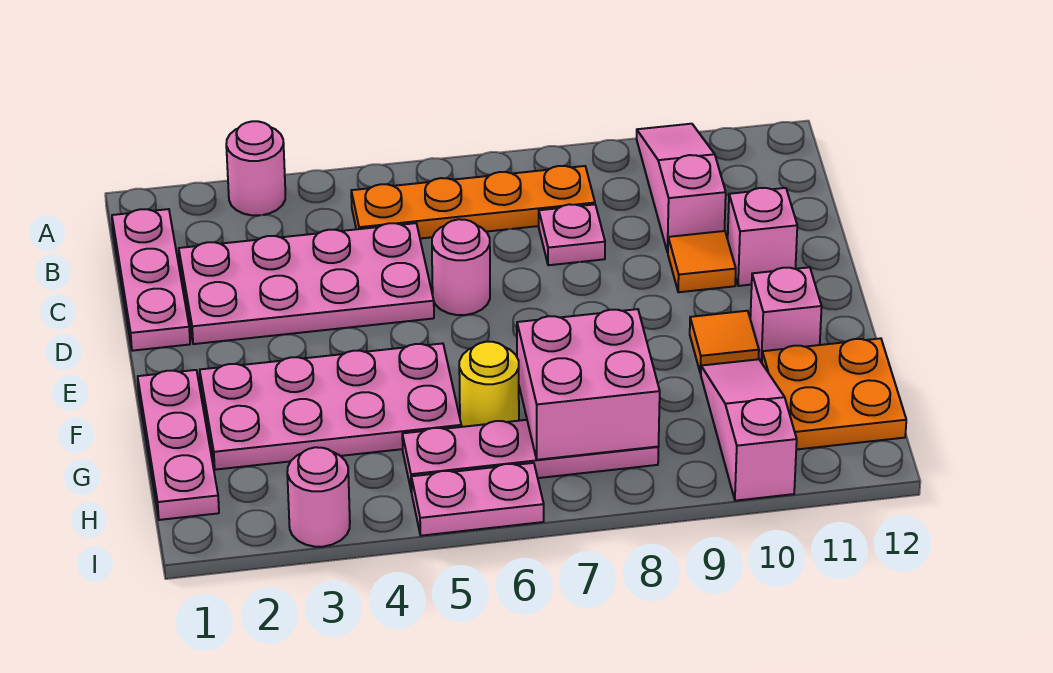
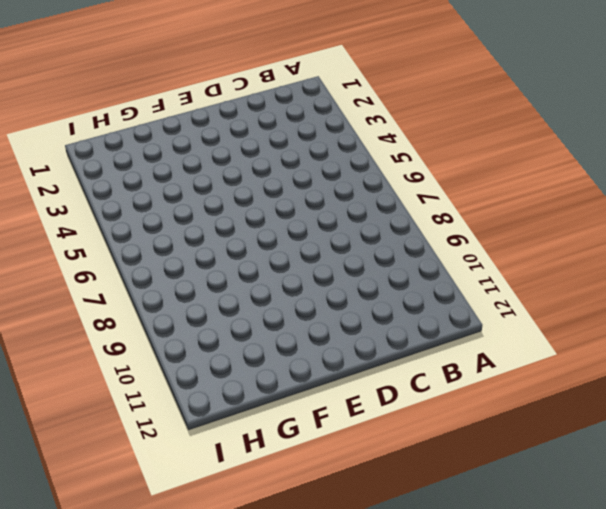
none -> pink 1x1 round brick [226,121,285,215]
none -> pink 1x3 slope [637,124,726,252]
none -> pink 1x3 plate [112,209,190,351]

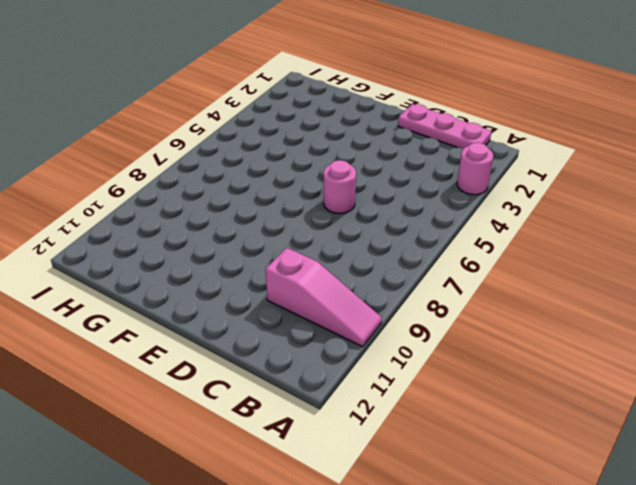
none -> orange 1x4 plate [351,166,595,238]
none -> pink 2x4 plate [179,223,434,344]
none -> pink 1x1 plate [539,204,605,265]

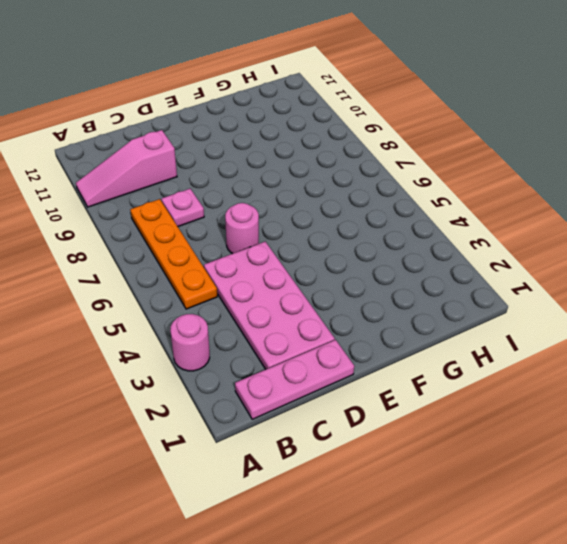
none -> orange 1x1 tile [668,231,736,292]
none -> pink 1x1 brick [728,188,797,286]
none -> pink 1x3 plate [138,370,219,520]

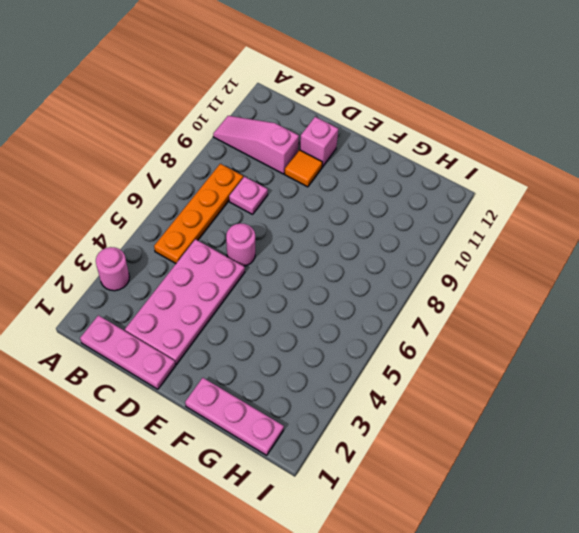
none -> pink 2x4 plate [200,343,461,470]
none -> orange 1x1 tile [690,311,759,374]
none -> pink 1x1 brick [750,267,822,363]

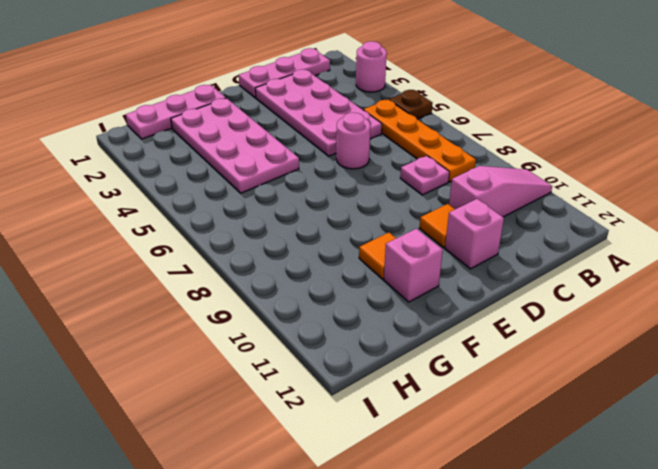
brown 1x1 plate [389,90,433,119] -> none
none -> yellow 1x1 round brick [459,342,519,427]
none -> pink 1x3 slope [701,359,797,501]
none -> orange 2x2 plate [762,338,906,450]

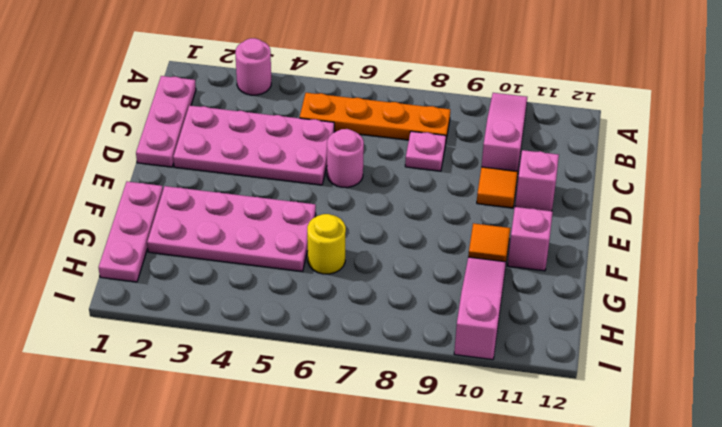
none -> orange 2x2 plate [762,338,906,450]
none -> pink 1x4 plate [402,420,659,492]
none -> pink 1x1 round brick [287,447,350,547]

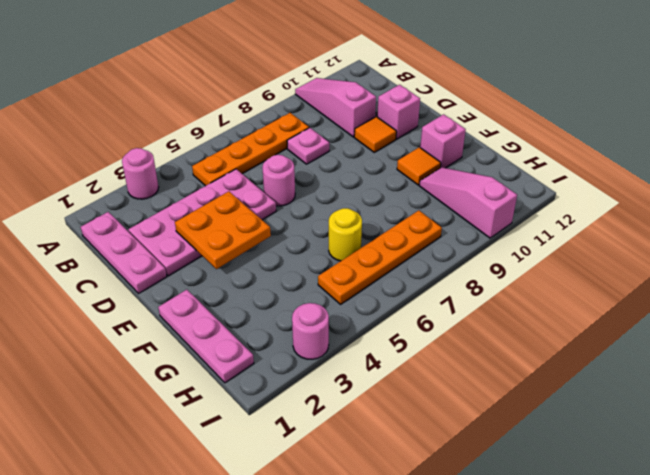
orange 2x2 plate [175,191,271,269] -> orange 2x2 plate moved to [762,338,906,450]
orange 1x4 plate [318,210,442,304] -> pink 1x4 plate [402,420,659,492]
none -> pink 2x4 plate [200,343,461,470]
none -> pink 1x2 plate [411,463,544,536]
none -> pink 2x2 brick [517,309,660,460]

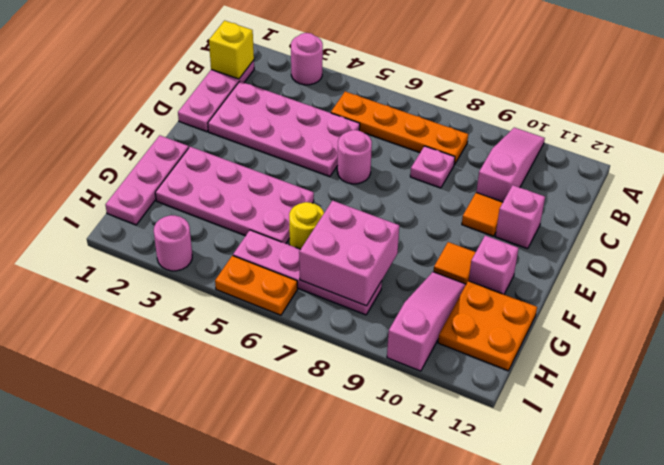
yellow 1x1 brick [209,21,254,79] -> none
orange 1x2 plate [215,255,297,315] -> pink 1x2 plate [411,463,544,536]

